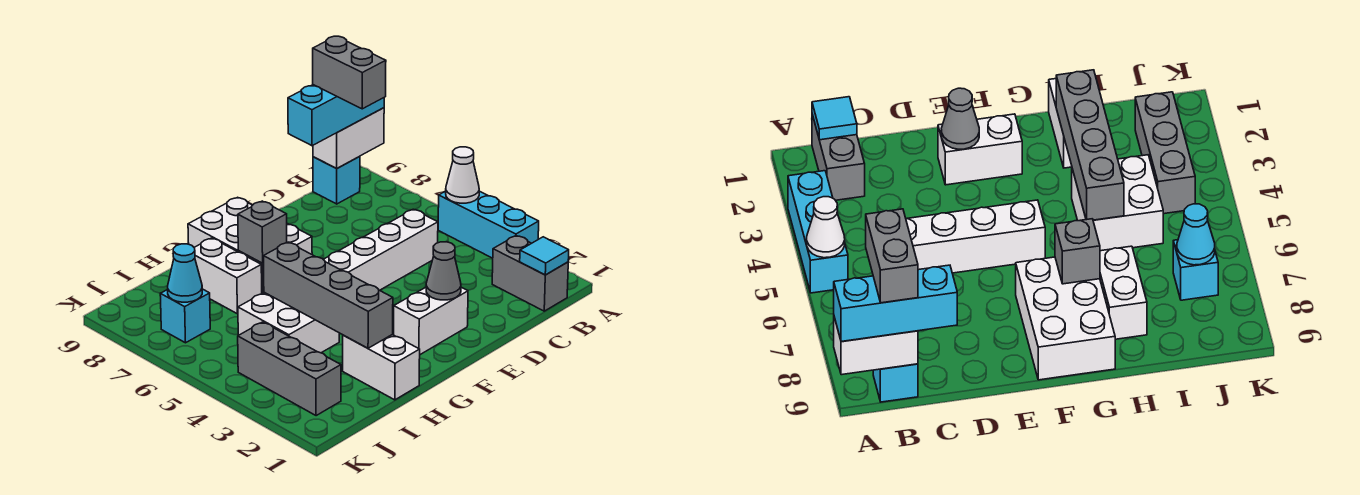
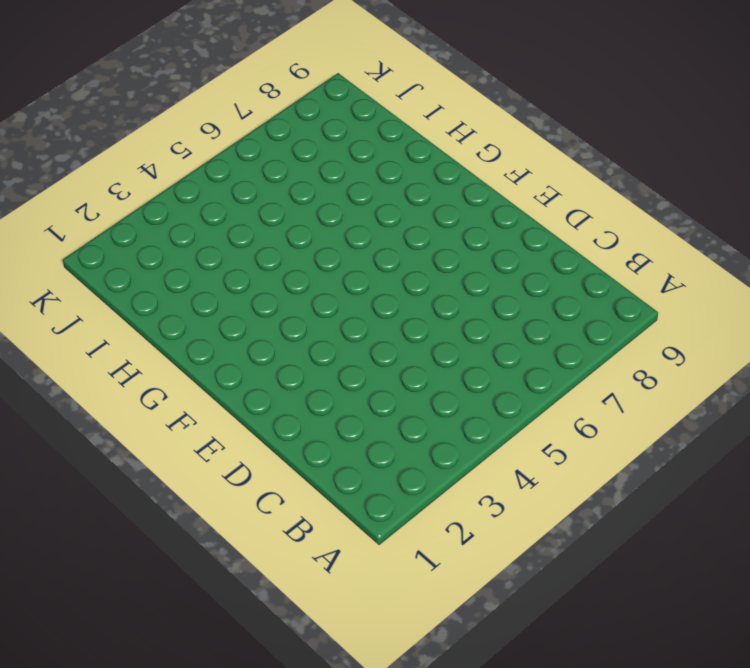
none -> cyan 1x3 brick [438,191,539,258]
none -> grey 1x2 brick [492,236,568,311]
none -> cyan 1x1 brick [313,156,360,204]

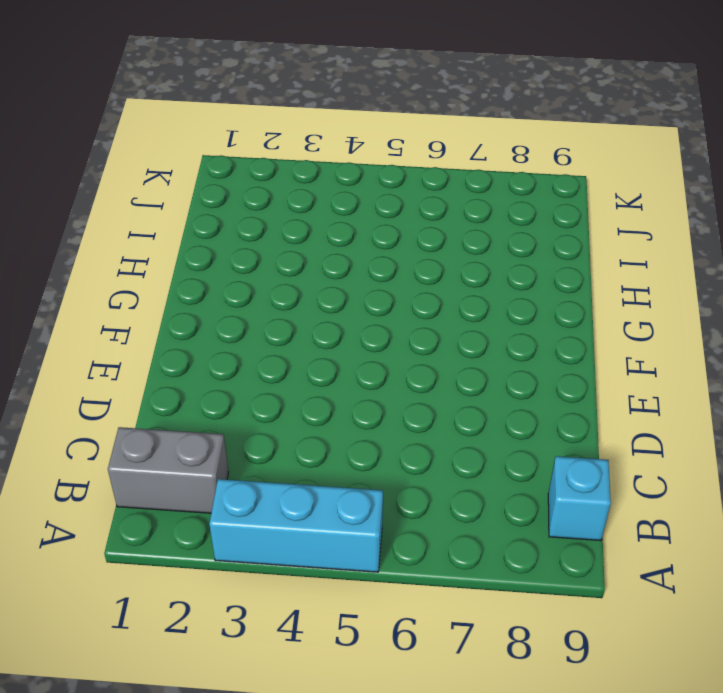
none -> white 1x4 brick [323,209,438,290]
none -> white 1x2 brick [394,287,468,355]
none -> white 2x3 brick [188,197,312,293]

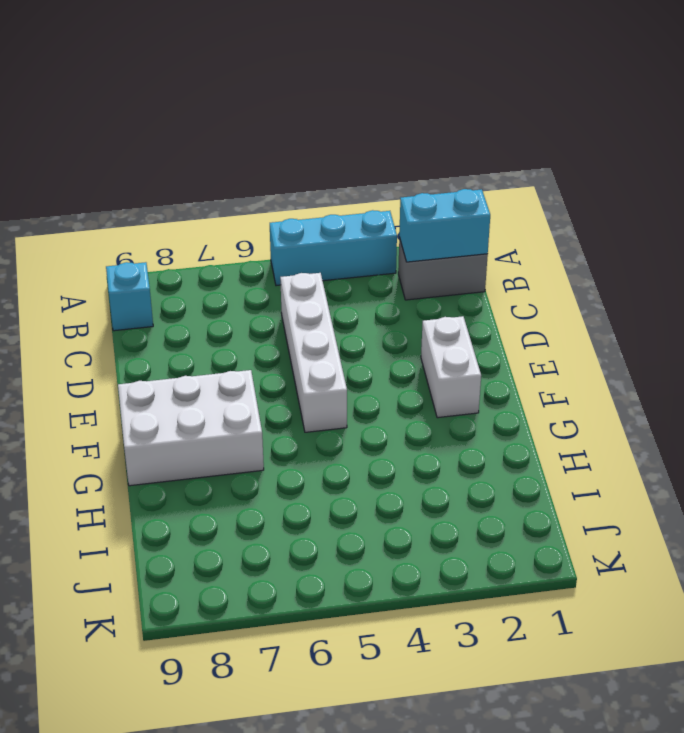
cyan 1x2 brick [399,189,490,262] -> cyan 1x1 tile [520,237,569,275]
none -> white 1x2 brick [343,335,420,400]
none -> white 2x2 brick [238,292,339,353]
none -> white 1x2 brick [194,238,262,314]

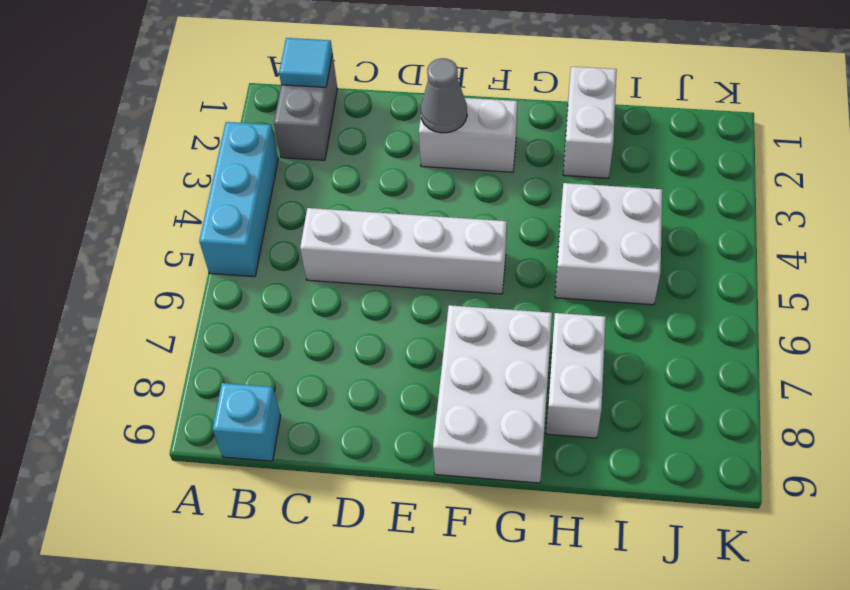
none -> grey 1x3 brick [238,322,341,416]
none -> cyan 1x1 brick [160,289,210,343]
none -> white 1x1 cone [446,147,479,203]

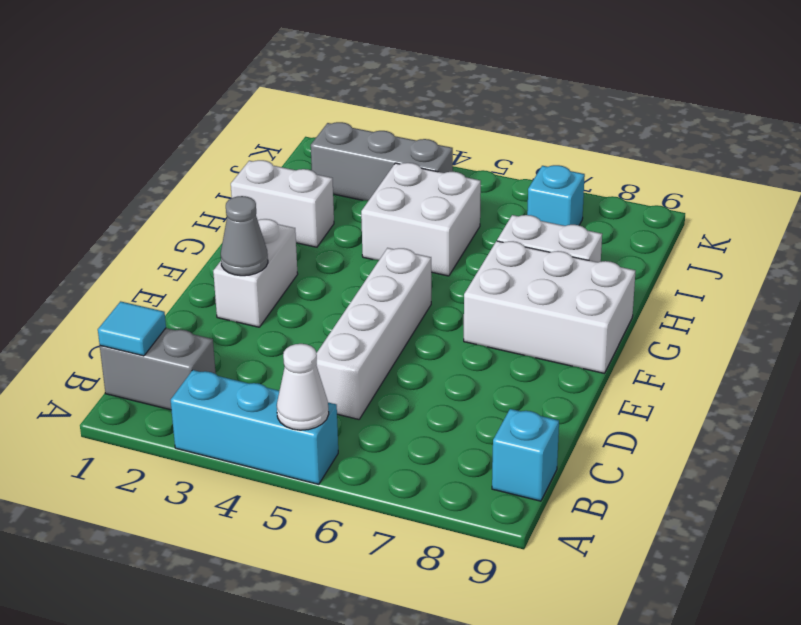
none -> white 1x2 brick [313,108,384,168]
none -> grey 1x1 brick [238,201,287,263]
none -> grey 1x4 brick [263,242,393,348]

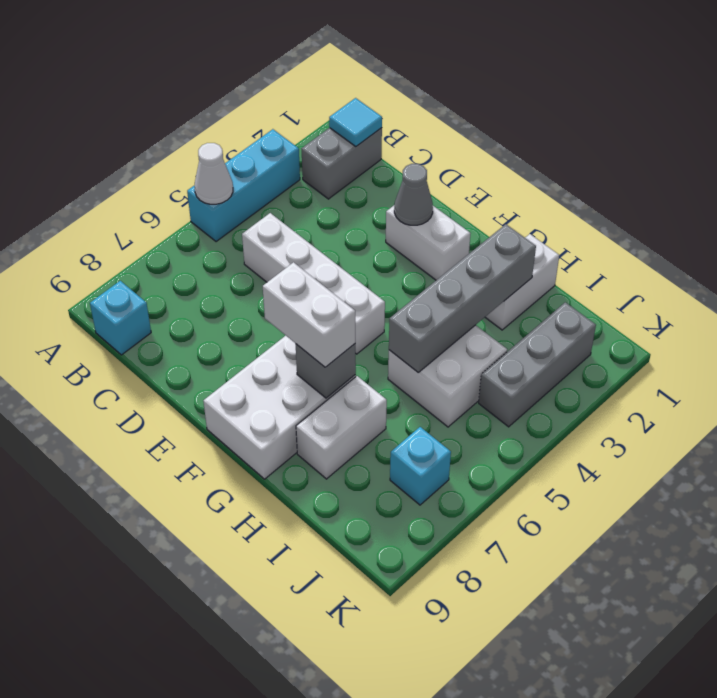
white 1x2 brick [263,262,355,367] -> white 1x2 brick moved to [313,108,384,168]
none -> cyan 1x1 cone [168,244,202,302]
none -> cyan 1x3 brick [288,85,384,146]
none -> grey 1x2 brick [313,36,386,109]

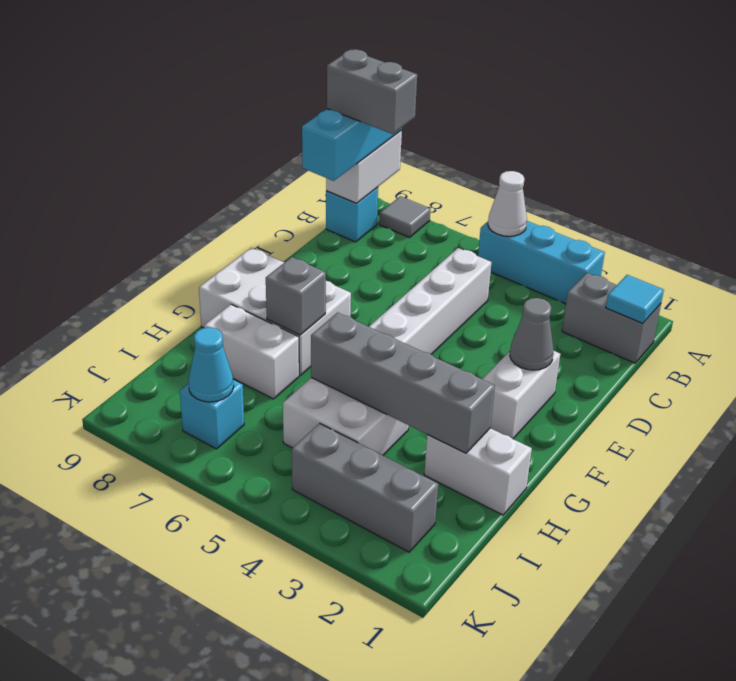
grey 1x1 tile [379,196,430,237] -> none

